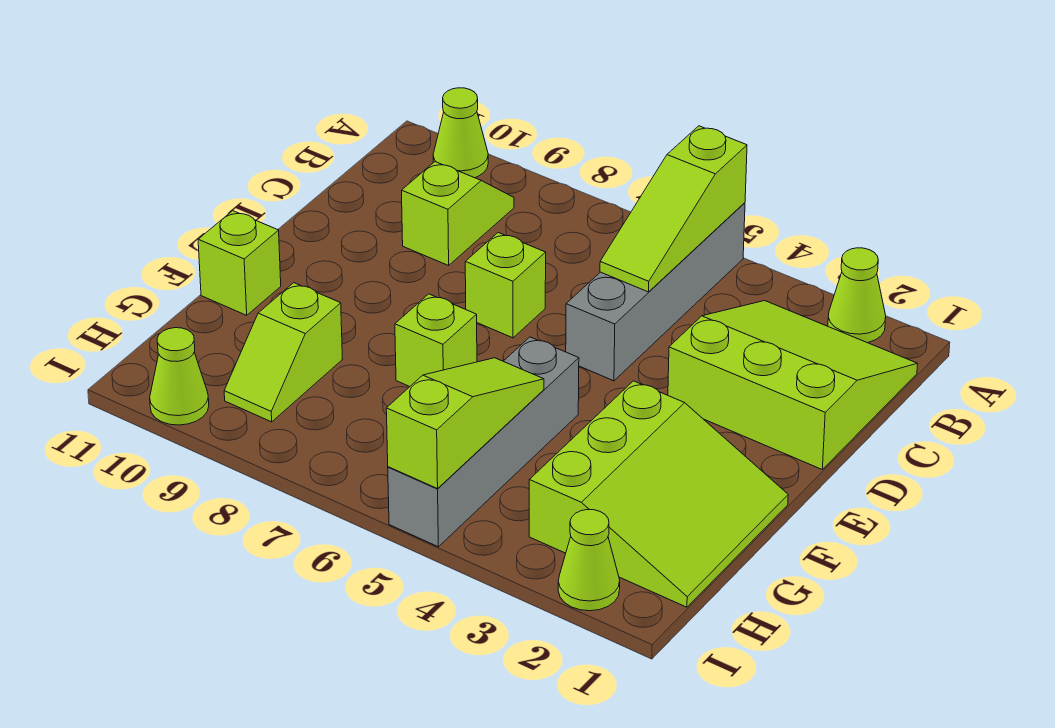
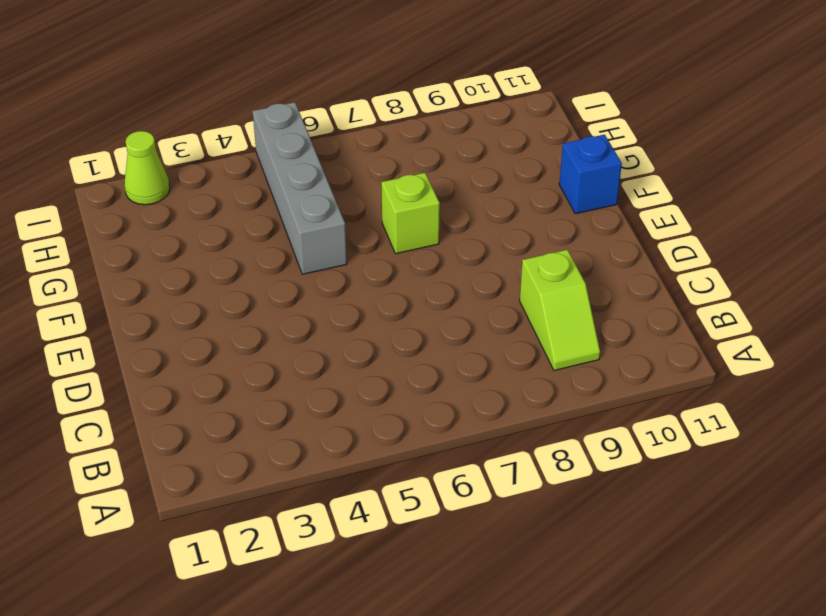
blue 1x1 brick [559,135,622,214] -> lime 1x1 brick [198,211,281,315]
none -> lime 1x1 cone [828,248,886,343]
none -> grey 1x4 brick [566,203,745,381]
none -> lime 1x1 cone [433,88,488,178]

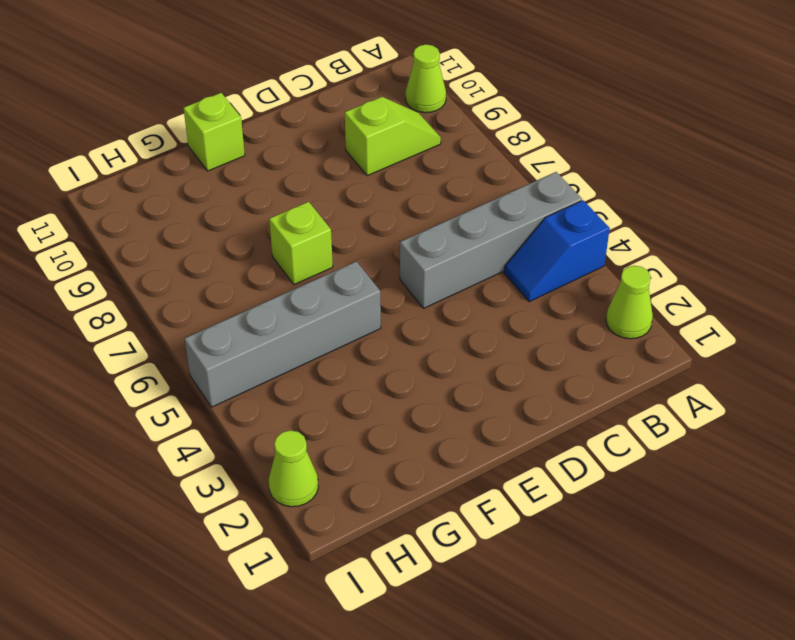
blue 1x2 slope [504,200,610,302] -> none
none -> lime 3x3 slope [668,301,918,469]
none -> lime 1x1 brick [465,233,546,338]
none -> lime 3x3 slope [529,381,788,607]

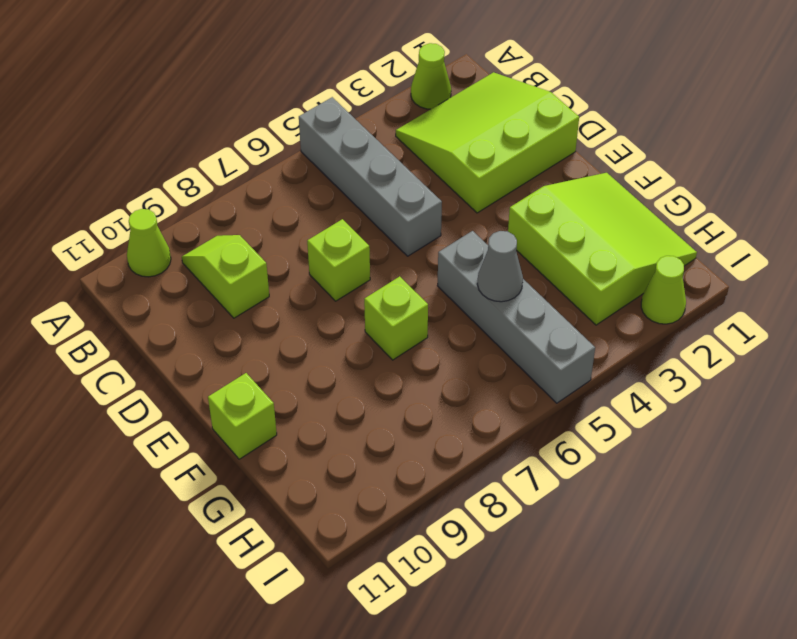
grey 1x1 cone [477,231,523,302] -> lime 1x3 slope [386,358,544,489]
none -> lime 1x2 slope [224,283,342,422]
none -> lime 1x1 cone [150,328,209,425]
none -> lime 1x3 slope [600,126,747,292]

